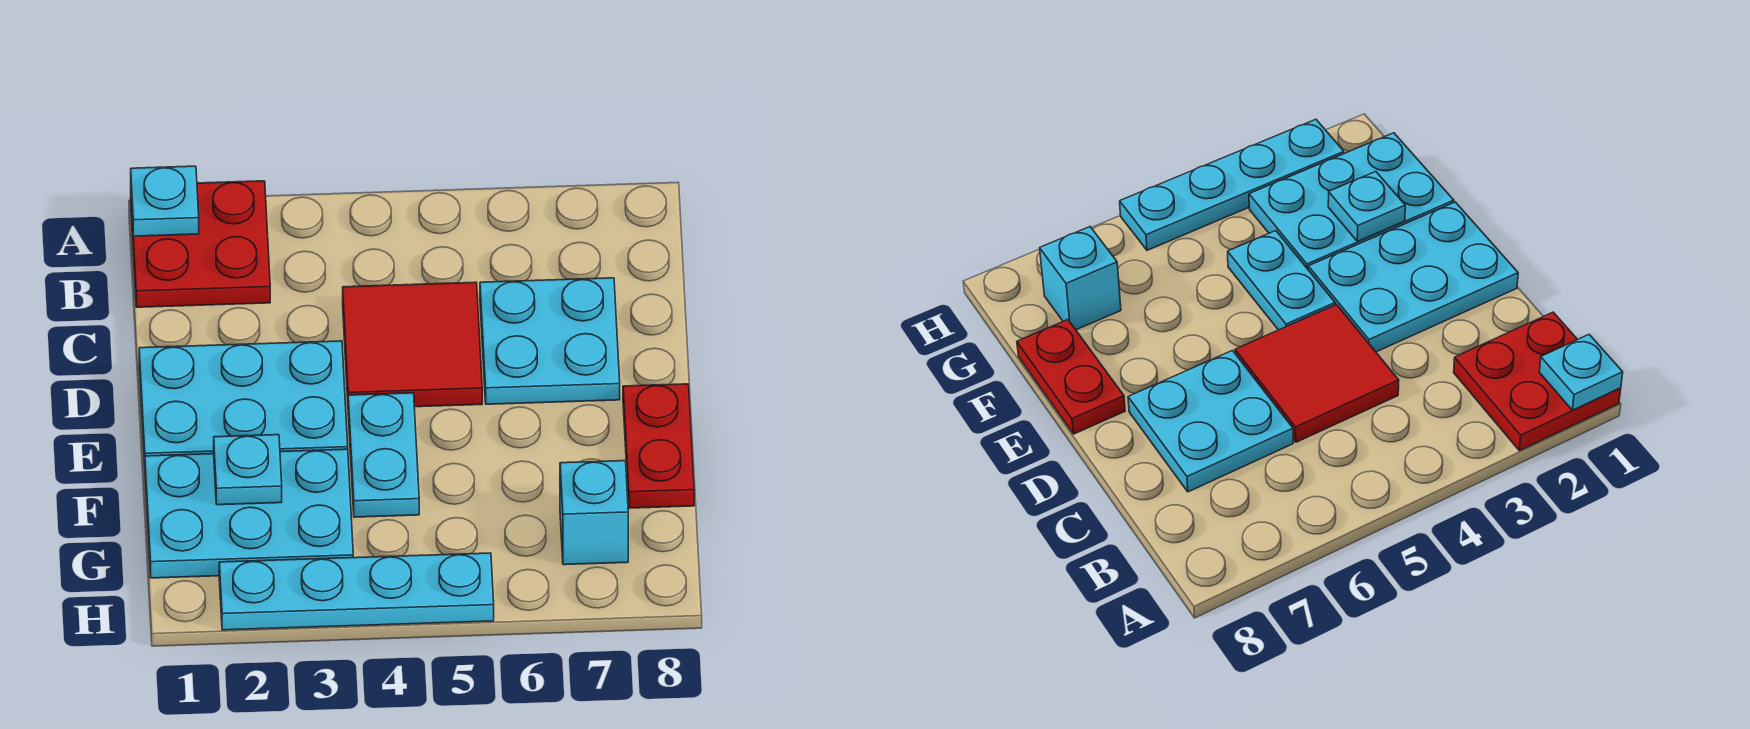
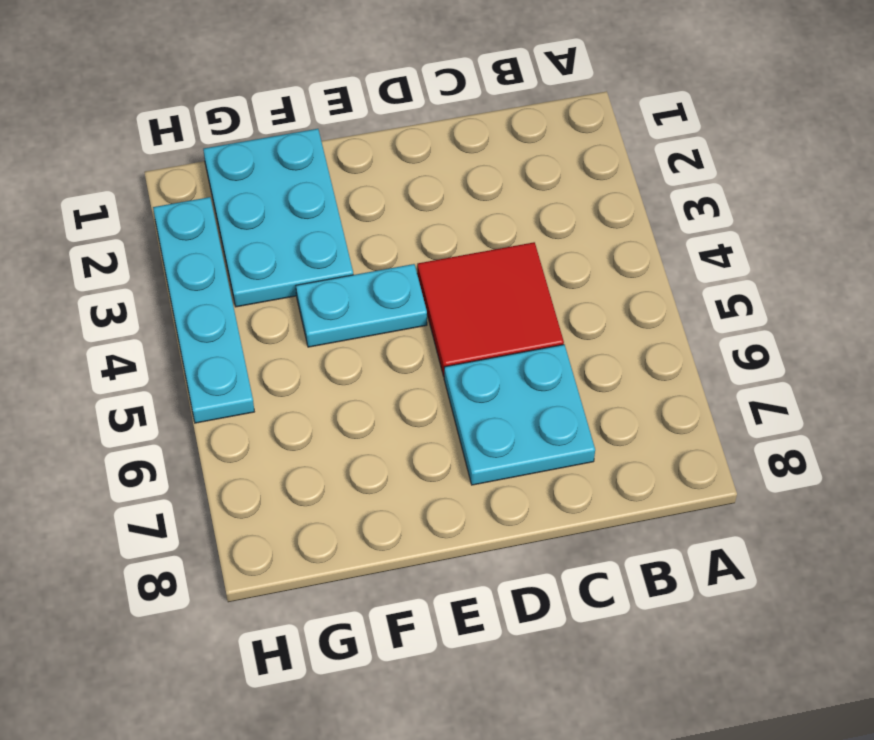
none -> red 2x2 plate [131,181,270,307]
none -> cyan 2x3 plate [139,341,348,464]

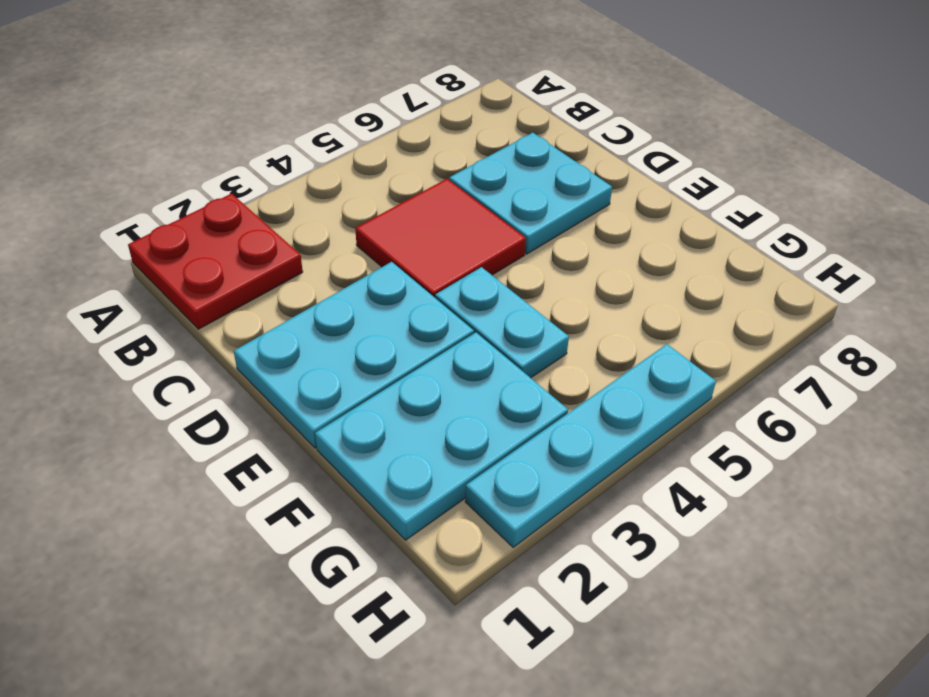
none -> red 1x2 plate [623,384,694,508]
none -> cyan 1x1 brick [560,461,628,565]

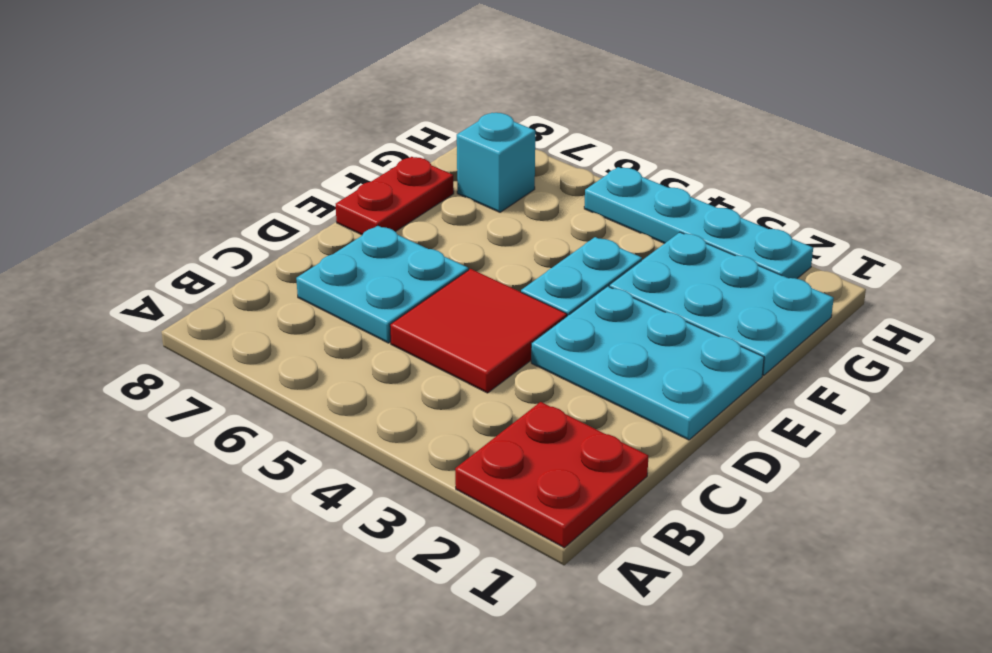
none -> cyan 1x1 plate [131,166,199,236]
none -> cyan 1x1 plate [214,435,282,505]

